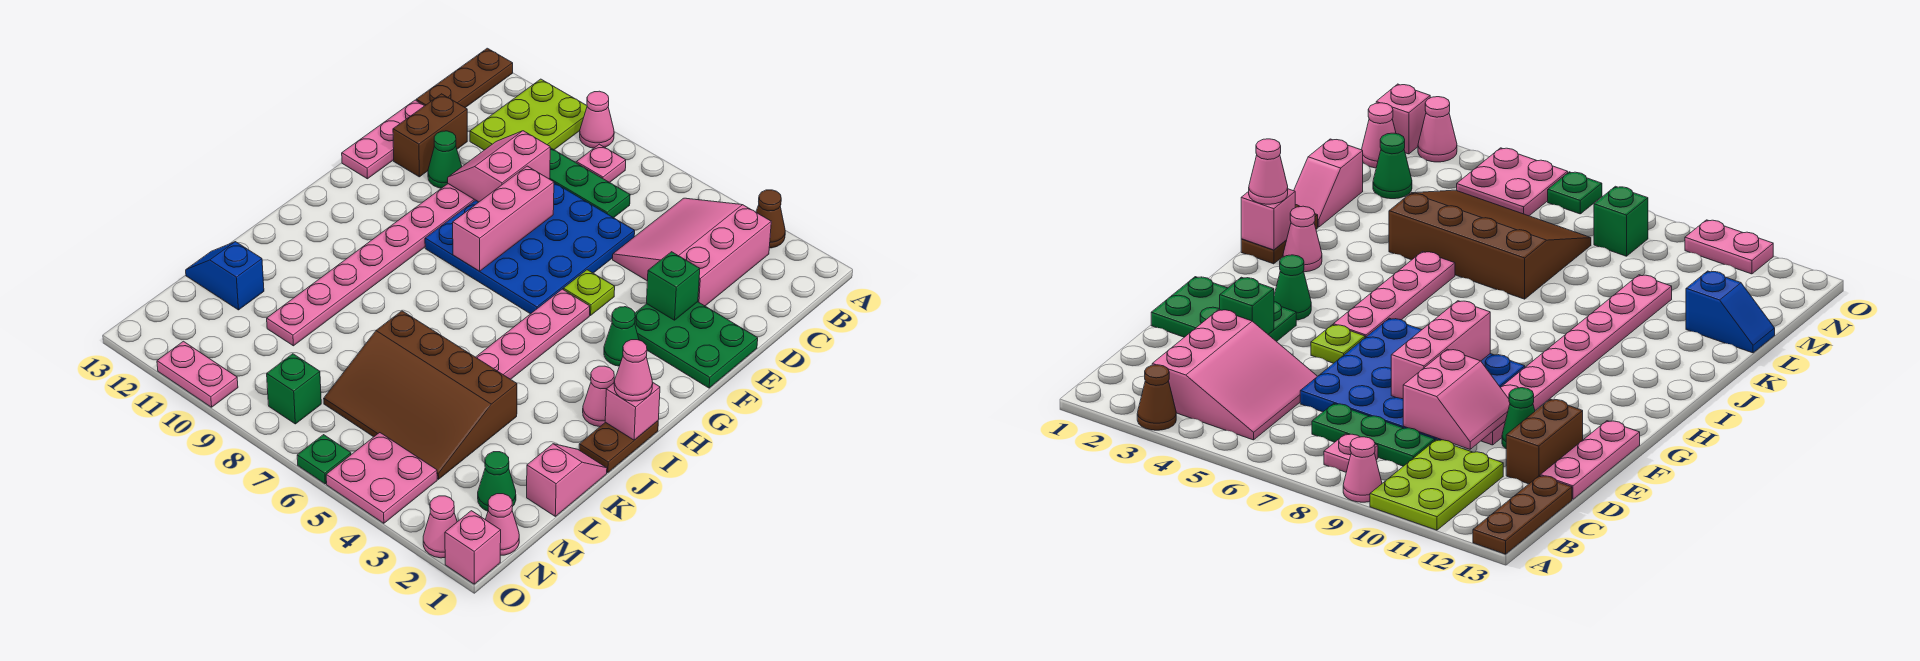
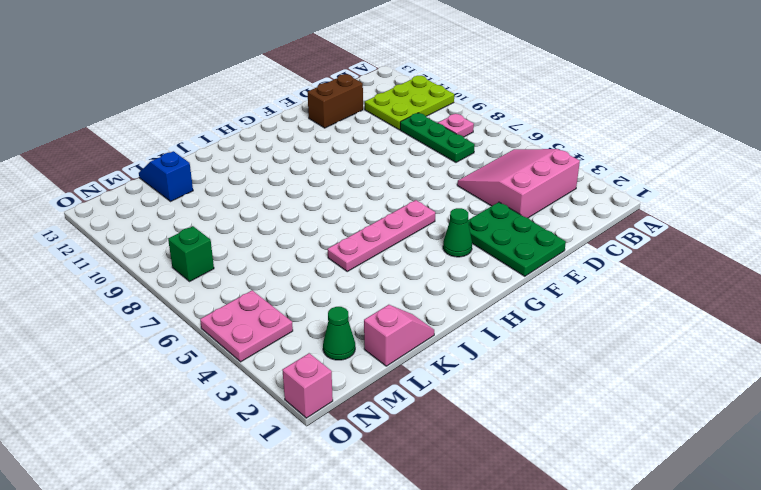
none -> brown 1x1 cone [756,190,785,248]
none -> pink 1x1 cone [580,91,614,148]
none -> brown 1x3 plate [416,48,513,108]
none -> blue 4x4 plate [425,183,635,314]

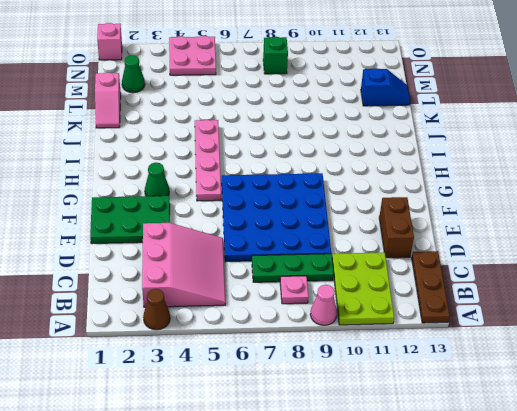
none -> pink 1x3 plate [342,100,424,179]
none -> pink 1x8 plate [267,184,475,346]
none -> green 1x1 cone [428,131,462,188]
none -> lime 1x1 plate [563,270,615,315]

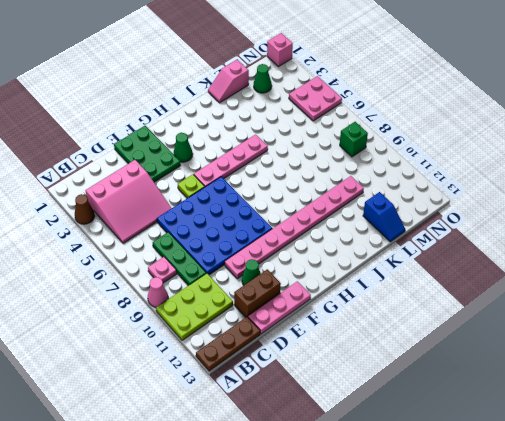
none -> brown 1x2 plate [579,421,658,473]
none -> pink 1x1 cone [583,366,614,427]
none -> brown 3x4 slope [324,311,517,479]
none -> pink 1x1 cone [485,494,519,555]

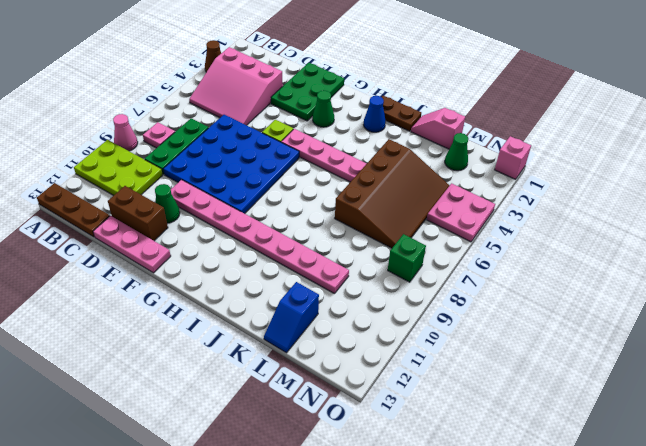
blue 1x1 cone [364,96,386,132] -> pink 1x1 cone [583,366,614,427]
none -> pink 1x1 cone [485,494,519,555]
none -> pink 1x1 cone [423,496,457,558]
none -> green 1x1 plate [297,435,351,484]
none -> pink 1x2 plate [157,341,238,407]

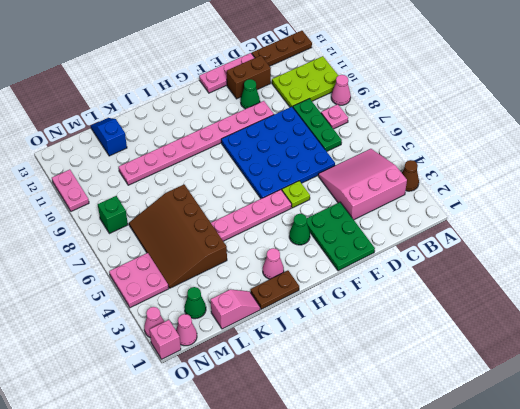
none -> green 1x1 plate [297,435,351,484]
none -> pink 2x2 slope [448,131,550,202]
none -> green 1x1 brick [647,252,700,320]
none -> pink 1x3 brick [453,166,554,271]

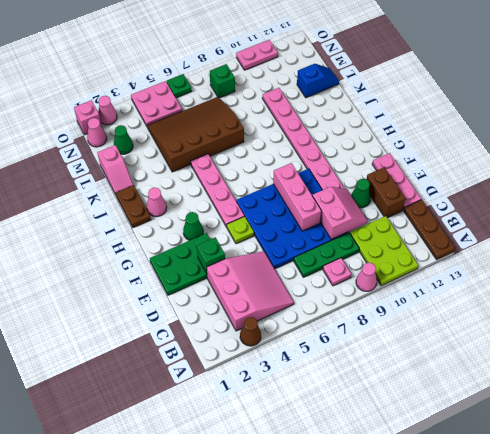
none -> pink 1x1 brick [605,383,660,440]
none -> pink 1x1 cone [614,340,653,401]

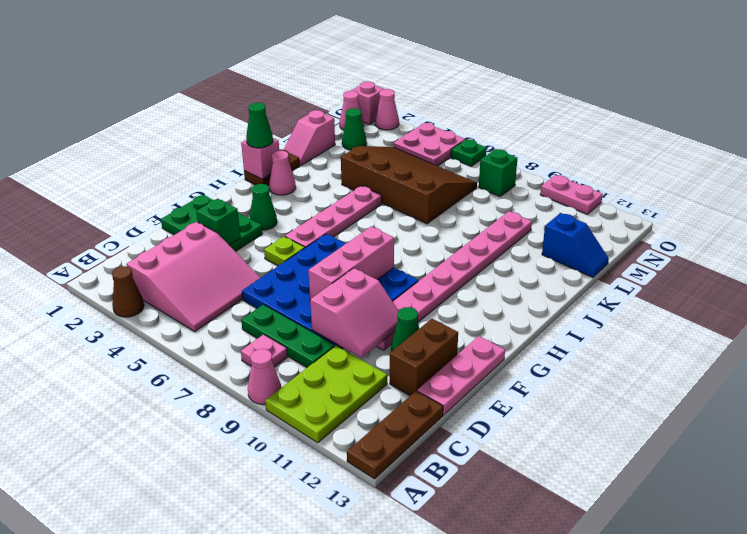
green 1x1 cone [246,103,273,148] -> pink 1x1 cone [614,340,653,401]

